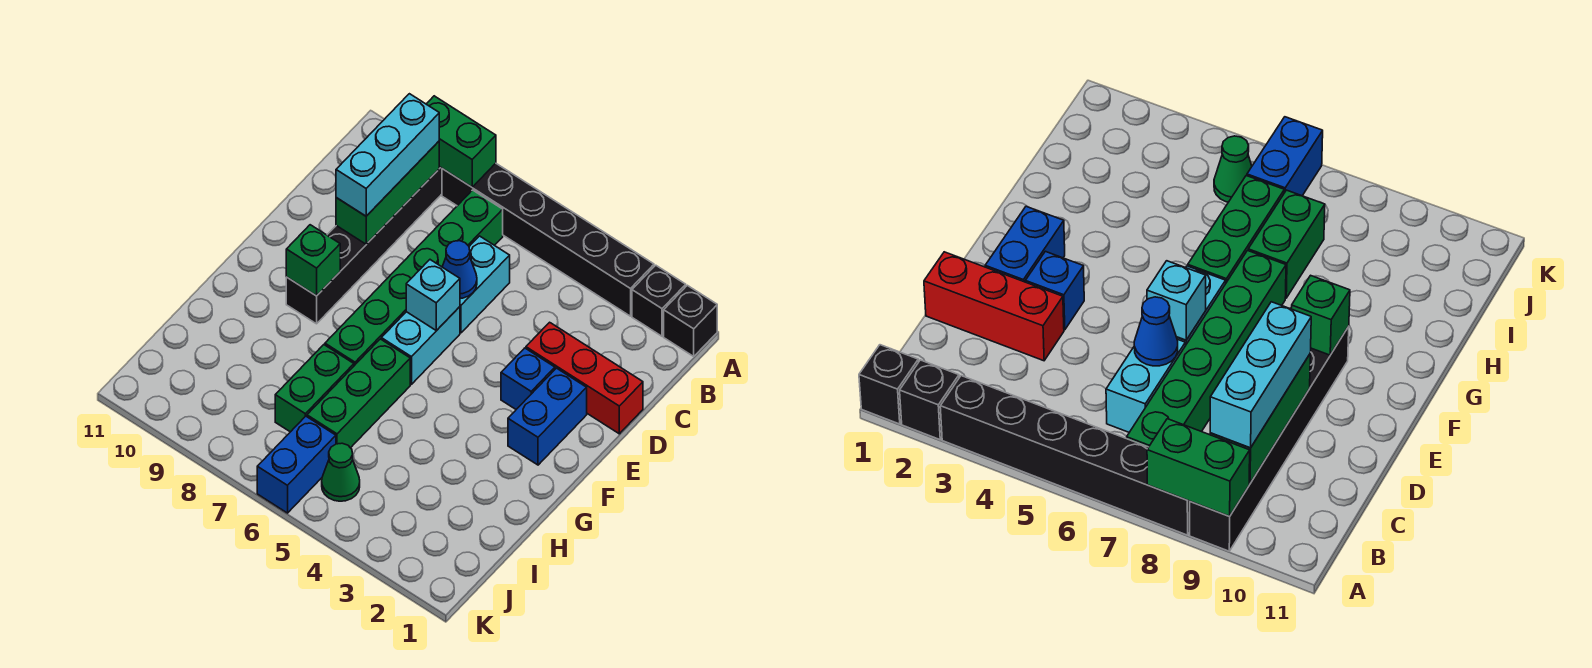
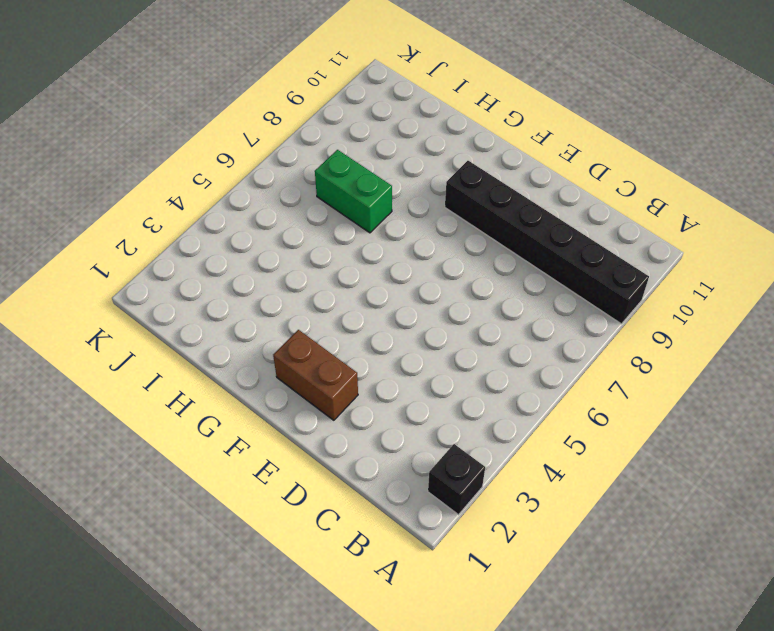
brown 1x2 brick [273,330,358,420] -> blue 1x2 brick [508,368,587,465]
none -> black 1x1 brick [664,285,717,356]
none -> black 1x6 brick [442,163,654,316]
none -> green 1x6 brick [325,190,503,366]

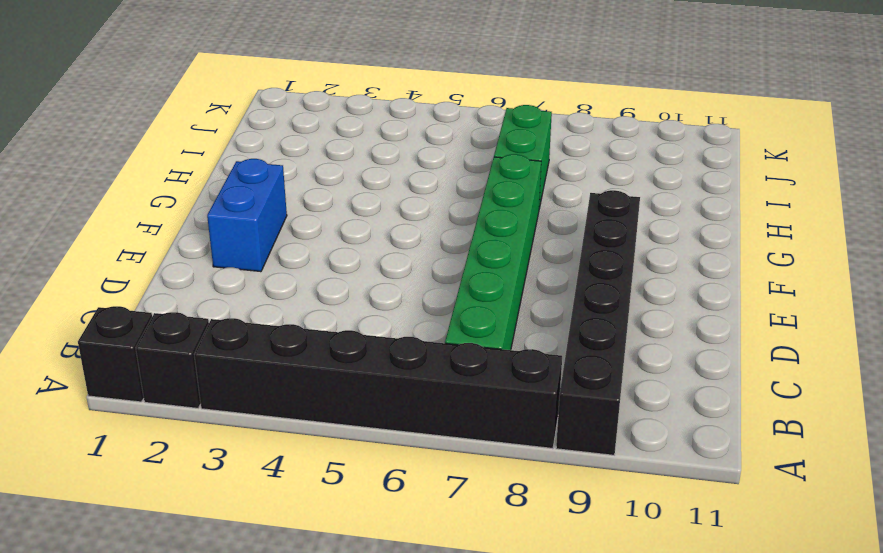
none -> cyan 1x2 brick [460,236,510,333]
none -> red 1x3 brick [526,322,643,434]
none -> blue 1x1 brick [501,348,555,409]

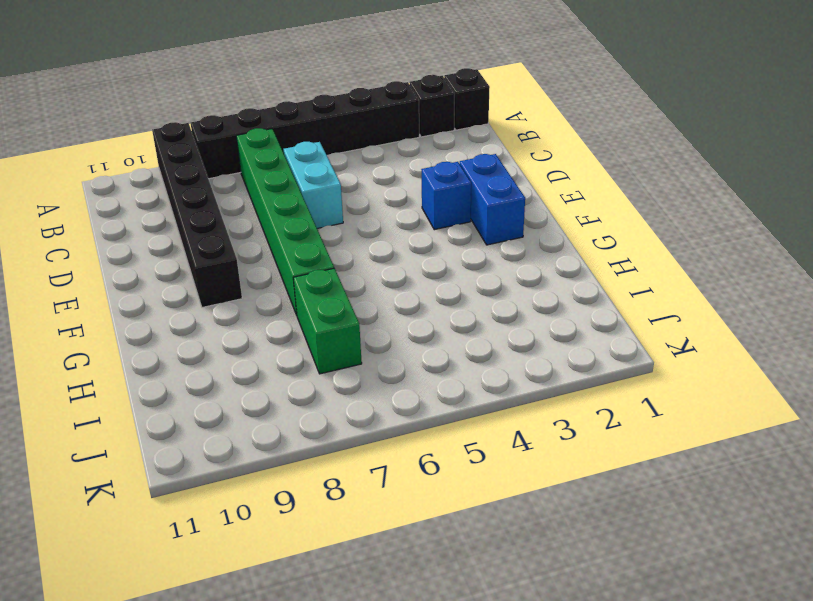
none -> red 1x3 brick [526,322,643,434]
none -> cyan 1x2 brick [381,307,460,384]
none -> green 1x3 brick [307,339,410,448]

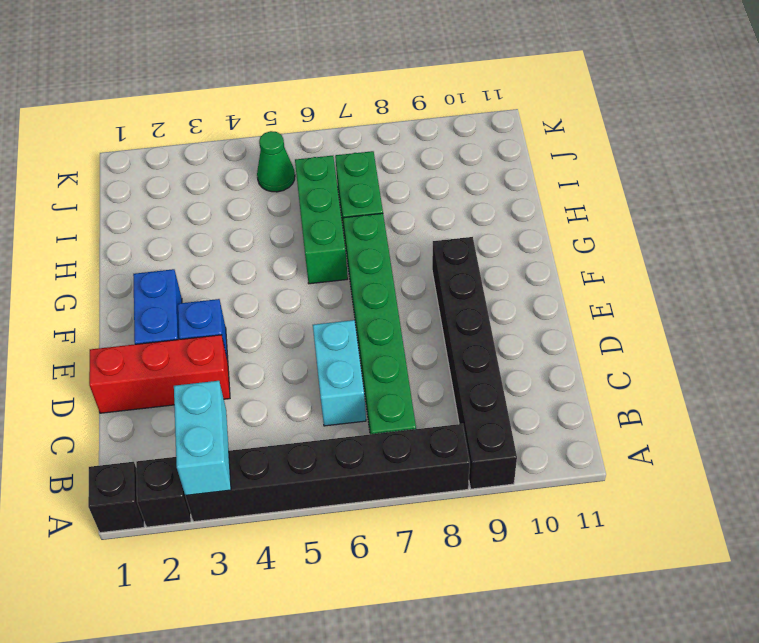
cyan 1x2 brick [174,381,231,496] -> cyan 1x2 brick moved to [381,307,460,384]
none -> blue 1x2 brick [257,416,336,513]
none -> green 1x2 brick [427,96,496,187]
none -> green 1x3 brick [336,141,439,244]

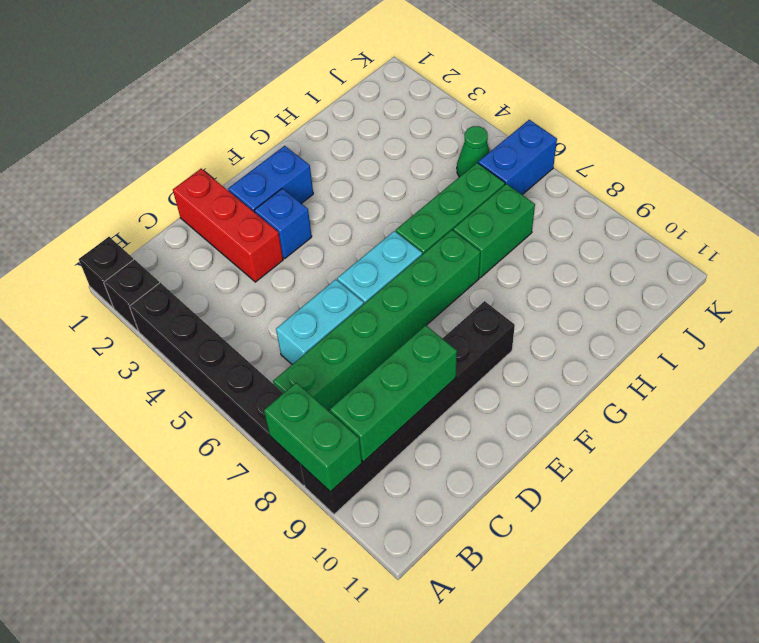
none -> blue 1x1 cone [442,241,477,298]
none -> cyan 1x1 brick [406,260,460,331]
none -> green 1x1 brick [286,225,340,296]

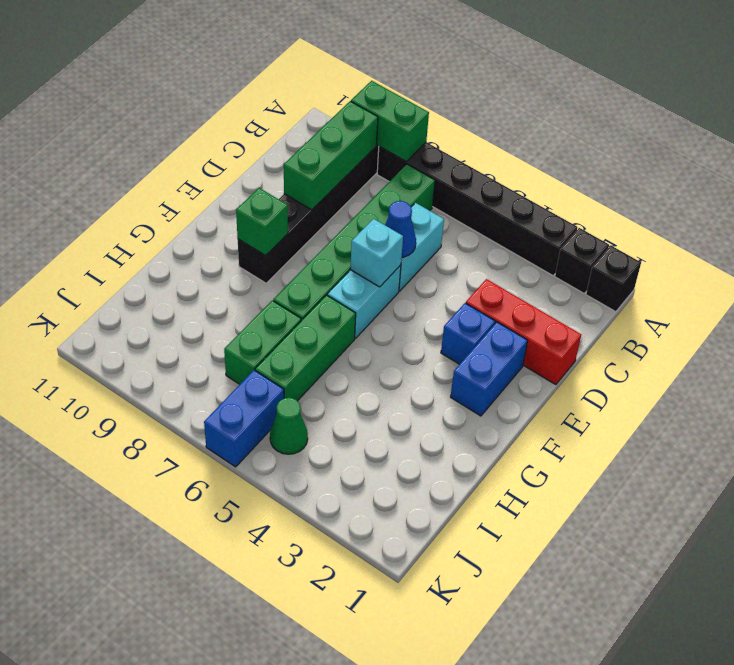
none -> cyan 1x3 brick [336,94,439,216]

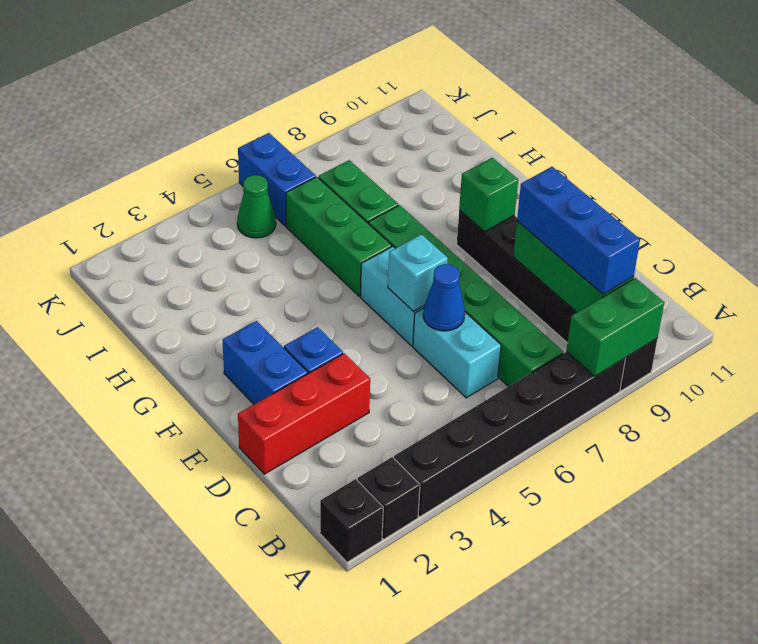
blue 1x3 brick [517,167,640,294] -> cyan 1x3 brick [336,94,439,216]

